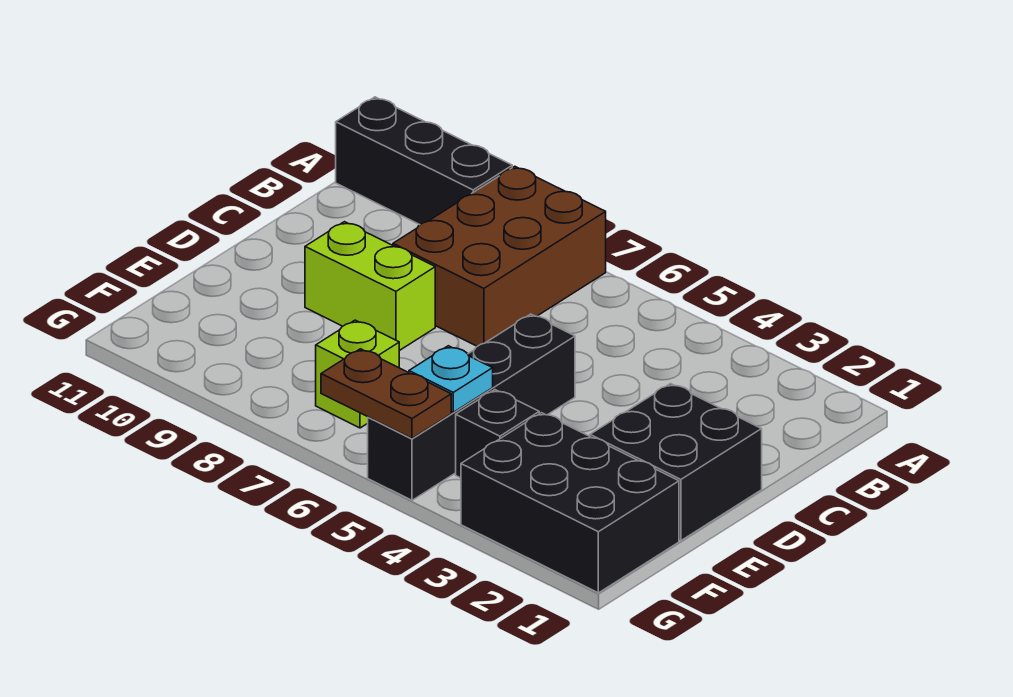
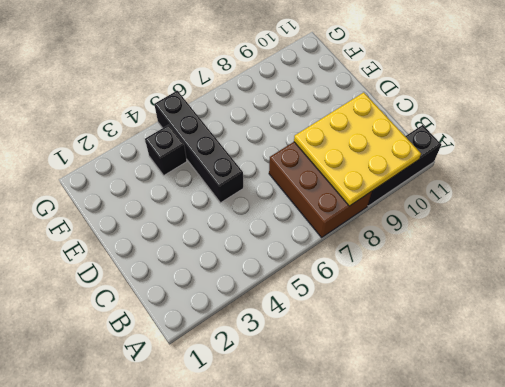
yellow 3x3 plate [294,92,421,206] -> none
none -> black 2x2 brick [590,384,762,541]
none -> lime 1x2 brick [305,222,435,351]

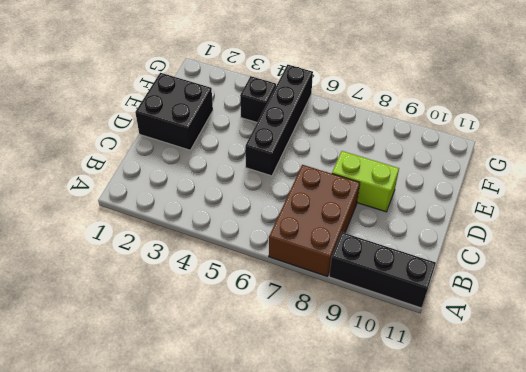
none -> black 2x3 brick [461,413,679,593]
none -> lime 1x1 brick [316,320,399,428]

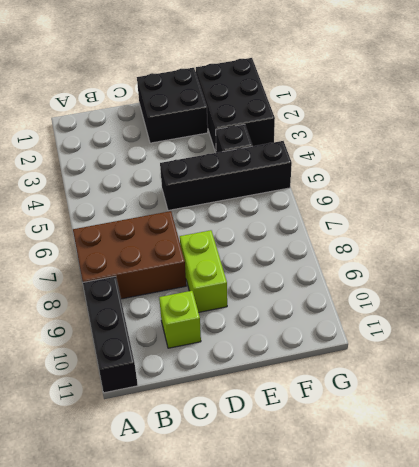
lime 1x1 brick [159,291,201,348] -> lime 1x1 brick moved to [316,320,399,428]
none -> cyan 1x1 plate [409,346,493,412]
none -> brown 1x2 plate [321,349,451,438]

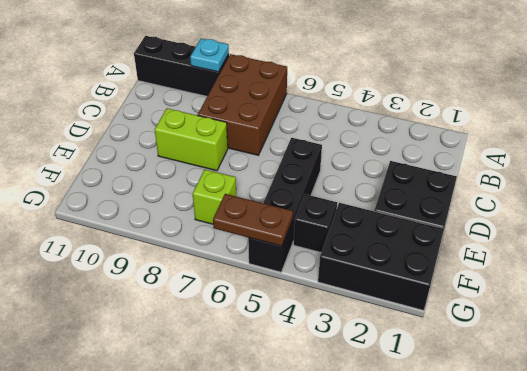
cyan 1x1 plate [190,38,229,72] -> cyan 1x1 plate moved to [409,346,493,412]

